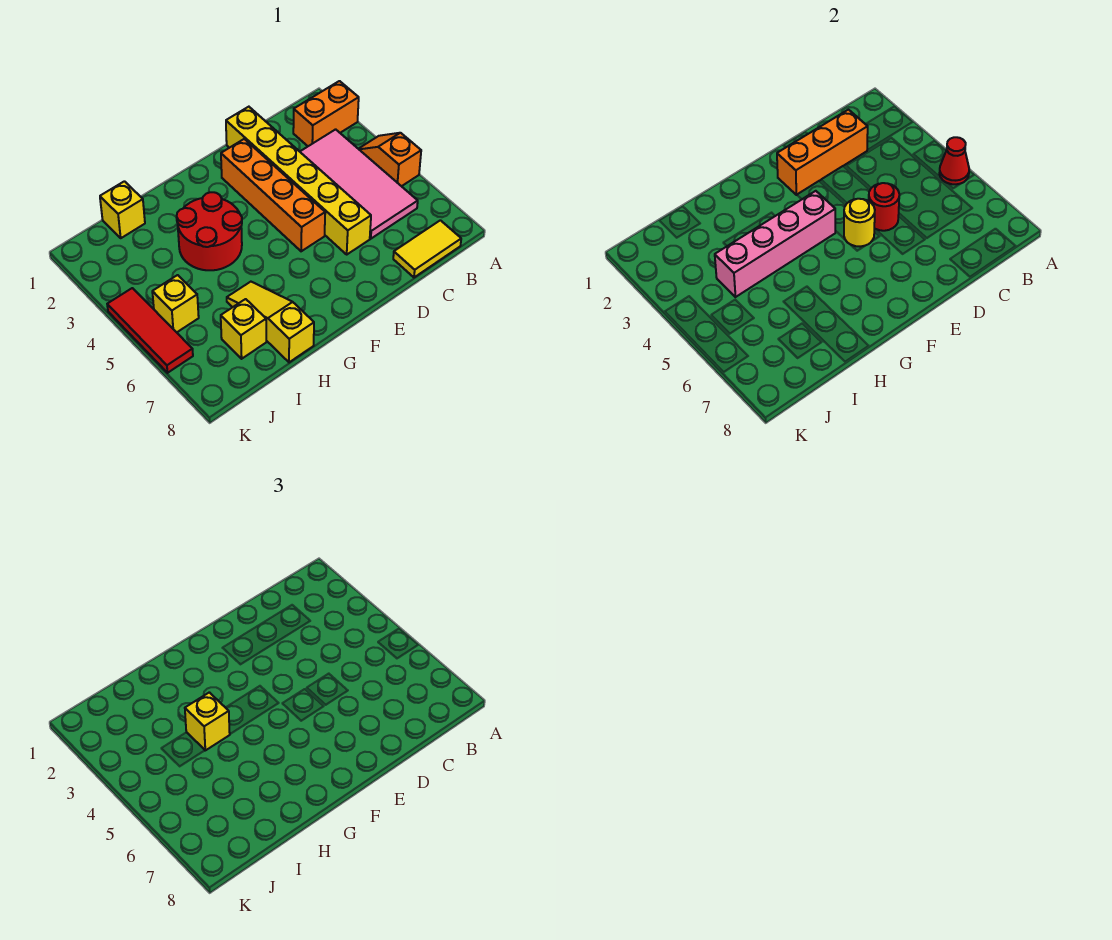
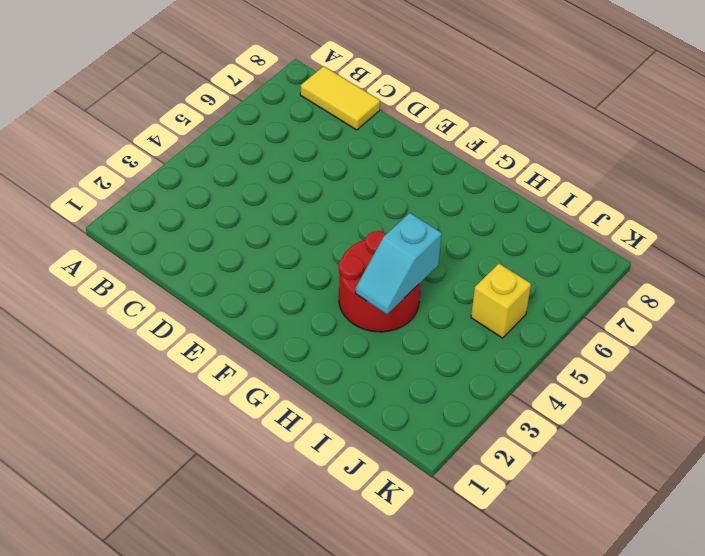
cyan 1x2 slope [355,213,442,314] -> pink 1x4 brick [715,191,835,297]
none -> orange 1x2 brick [293,81,359,146]
none -> orange 1x2 slope [359,133,421,186]
none -> pink 2x4 tile [300,129,418,239]

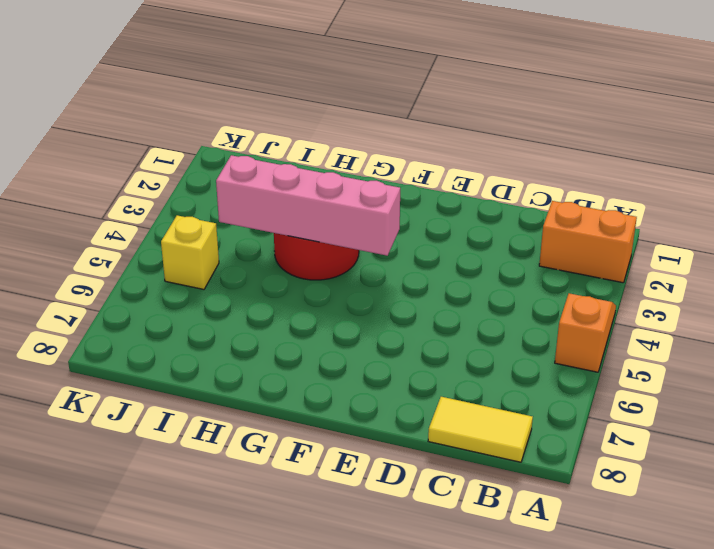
none -> pink 2x4 tile [300,129,418,239]
none -> yellow 1x6 brick [226,107,371,254]
none -> orange 1x4 brick [221,139,325,251]

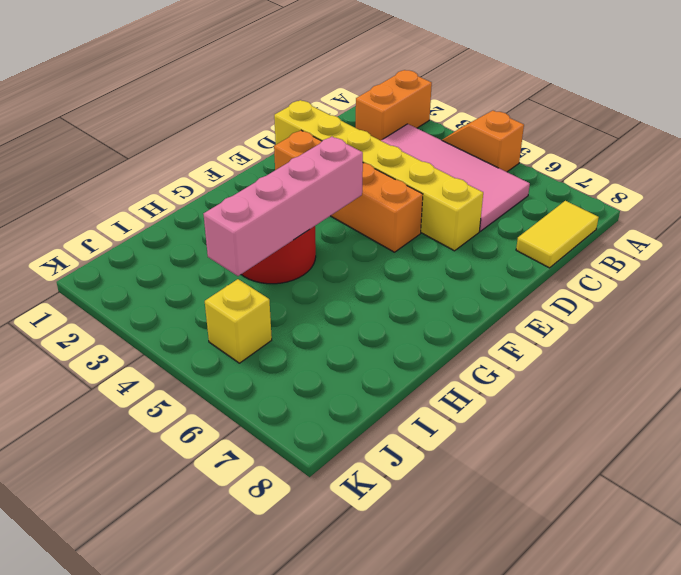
none -> yellow 1x3 slope [227,282,314,362]
none -> yellow 1x1 brick [100,181,145,238]
none -> yellow 1x1 brick [221,299,266,359]

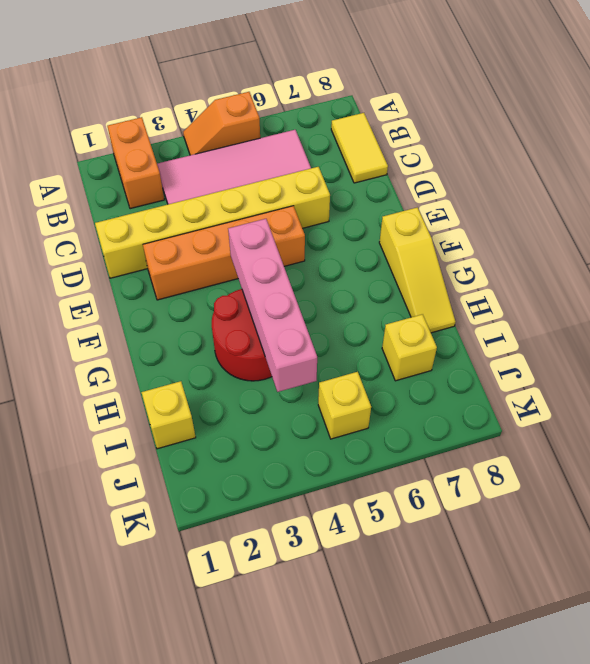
yellow 1x3 slope [379,207,456,333] -> yellow 1x3 slope turned to [227,282,314,362]
none -> red 1x3 tile [107,288,193,373]
none -> red 1x1 cone [939,137,969,184]
none -> orange 1x3 brick [777,110,868,195]

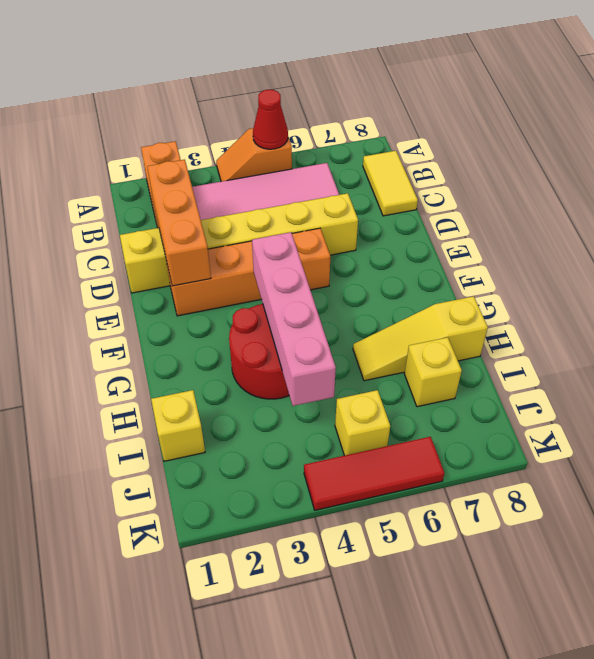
none -> red 1x1 round brick [869,183,899,231]
none -> yellow 1x1 round brick [844,199,875,246]
none -> yellow 1x1 brick [185,692,230,750]

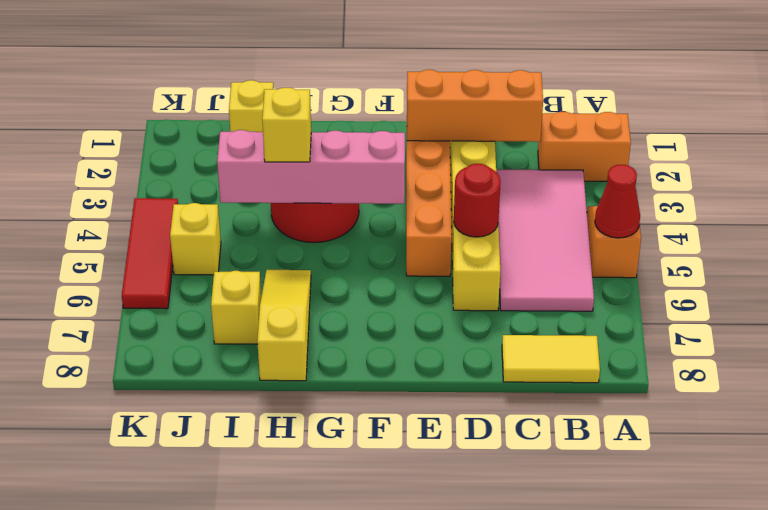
none -> yellow 1x1 round brick [844,199,875,246]

